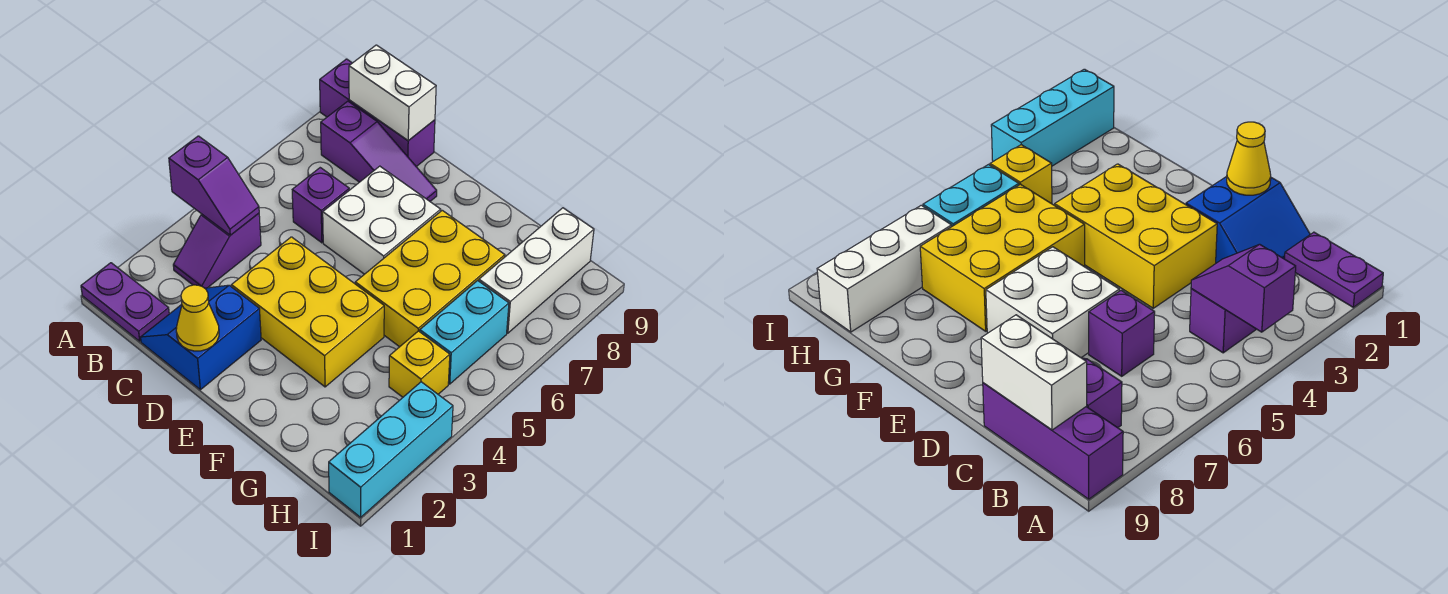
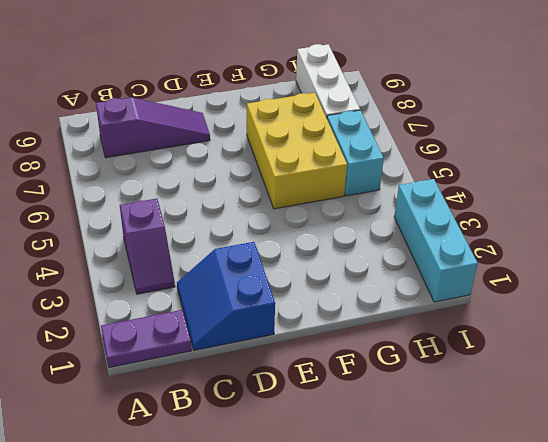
none -> purple 1x3 brick [320,59,435,167]
none -> purple 1x1 brick [292,168,349,243]
none -> yellow 2x3 brick [231,237,384,387]

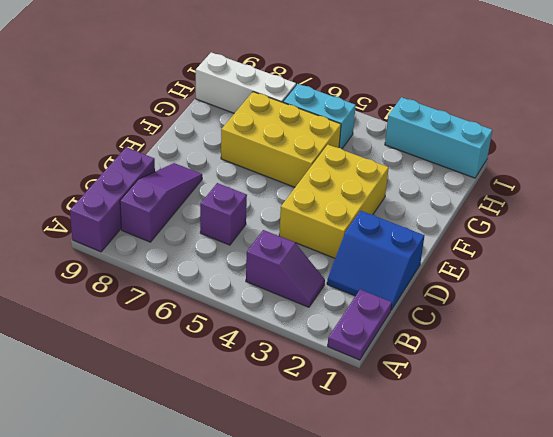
none -> white 2x2 brick [323,166,441,274]
none -> yellow 1x1 brick [389,331,450,397]
none -> purple 1x2 slope [169,136,259,235]

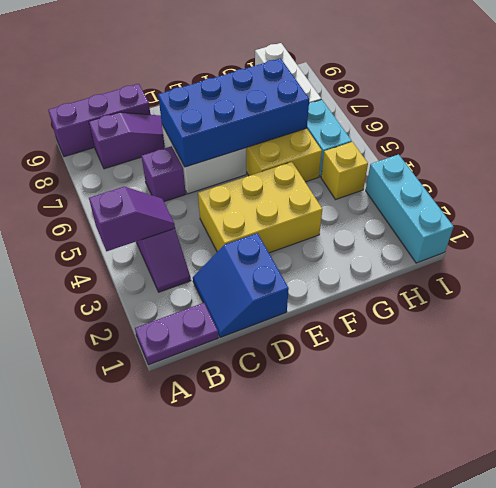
blue 2x4 brick [158,58,309,167] -> none
none -> white 1x2 brick [349,45,436,141]
none -> yellow 1x1 cone [176,285,219,351]

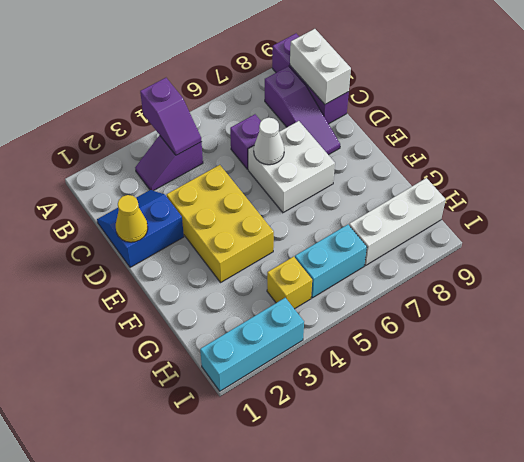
white 1x1 cone [254,118,284,165] -> none
none -> purple 1x2 plate [81,263,169,341]
none -> yellow 2x3 brick [355,210,505,347]

